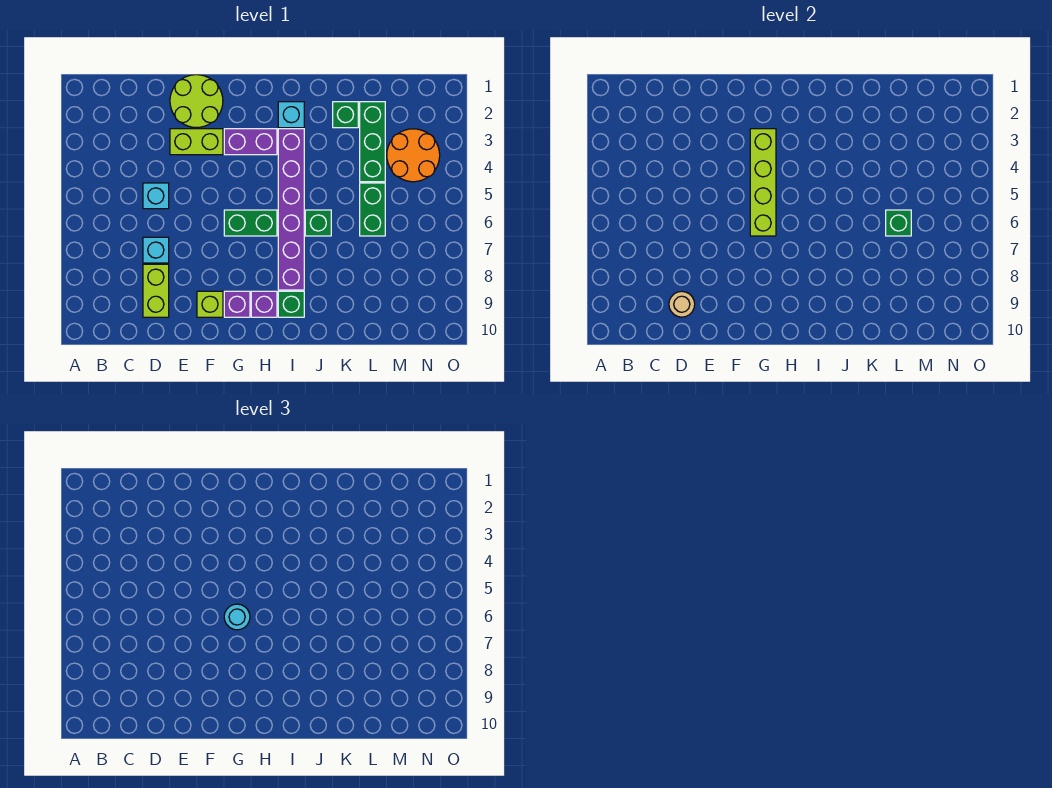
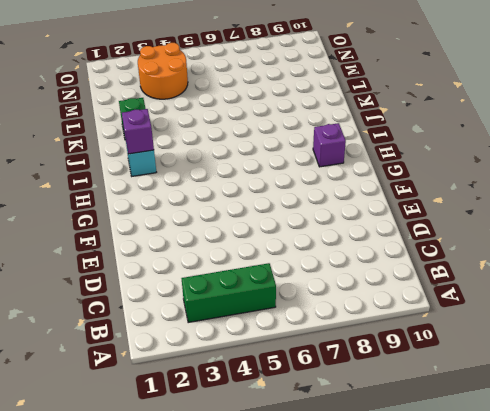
green 1x3 brick [181,263,276,323] -> green 1x3 brick moved to [360,102,385,182]
purple 1x1 brick [122,109,154,154] -> purple 1x1 brick moved to [224,291,250,317]
none -> cyan 1x1 brick [143,183,169,209]
none -> cyan 1x1 brick [143,237,169,263]
none -> lime 1x2 brick [143,264,169,317]

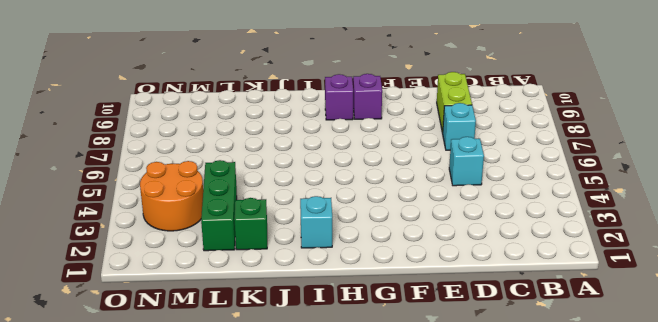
none -> lime 2x2 round brick [170,75,223,128]
none -> lime 1x2 brick [170,129,223,155]
none -> lime 1x1 brick [197,291,223,317]

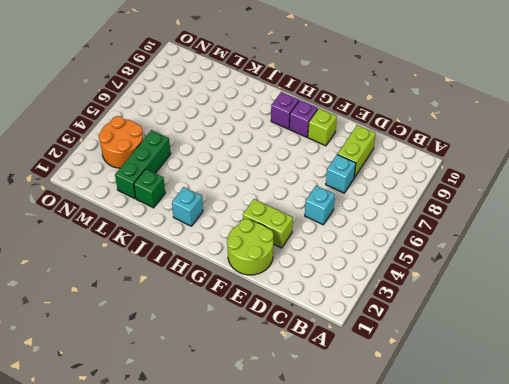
none -> purple 1x2 brick [224,129,277,155]
none -> green 1x2 brick [224,210,277,236]
none -> purple 1x6 brick [278,129,304,290]

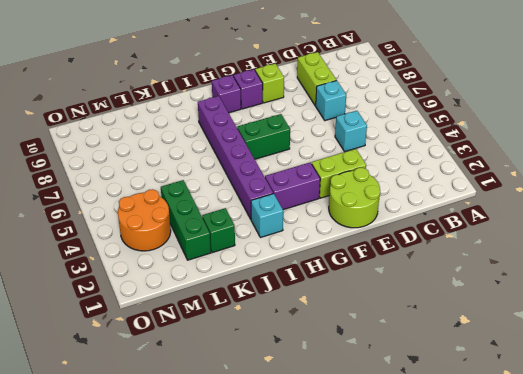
none -> green 1x1 brick [278,291,304,317]
none -> green 1x1 brick [305,210,331,236]
none -> green 1x2 brick [360,183,385,236]

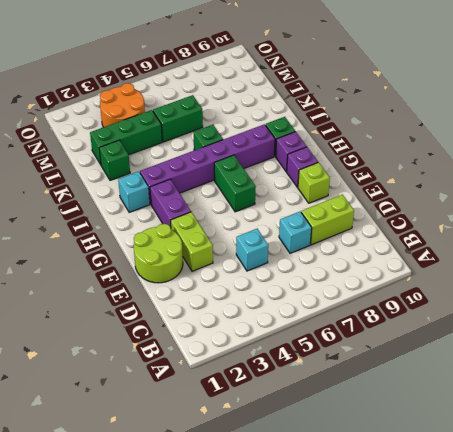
none -> tan 1x1 round brick [669,291,695,317]
none -> lime 1x4 brick [750,129,776,236]
none -> green 1x1 brick [886,210,911,236]

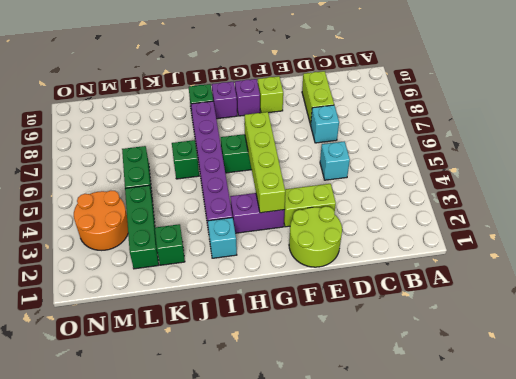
none -> tan 1x1 round brick [669,291,695,317]
none -> green 1x1 brick [886,210,911,236]
none -> cyan 1x1 round brick [224,604,250,630]

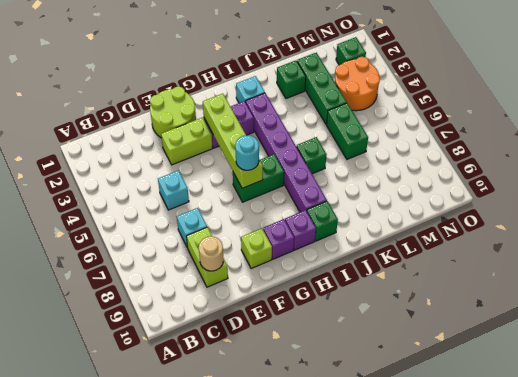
green 1x1 brick [336,37,366,65] -> green 1x1 brick moved to [886,210,911,236]

